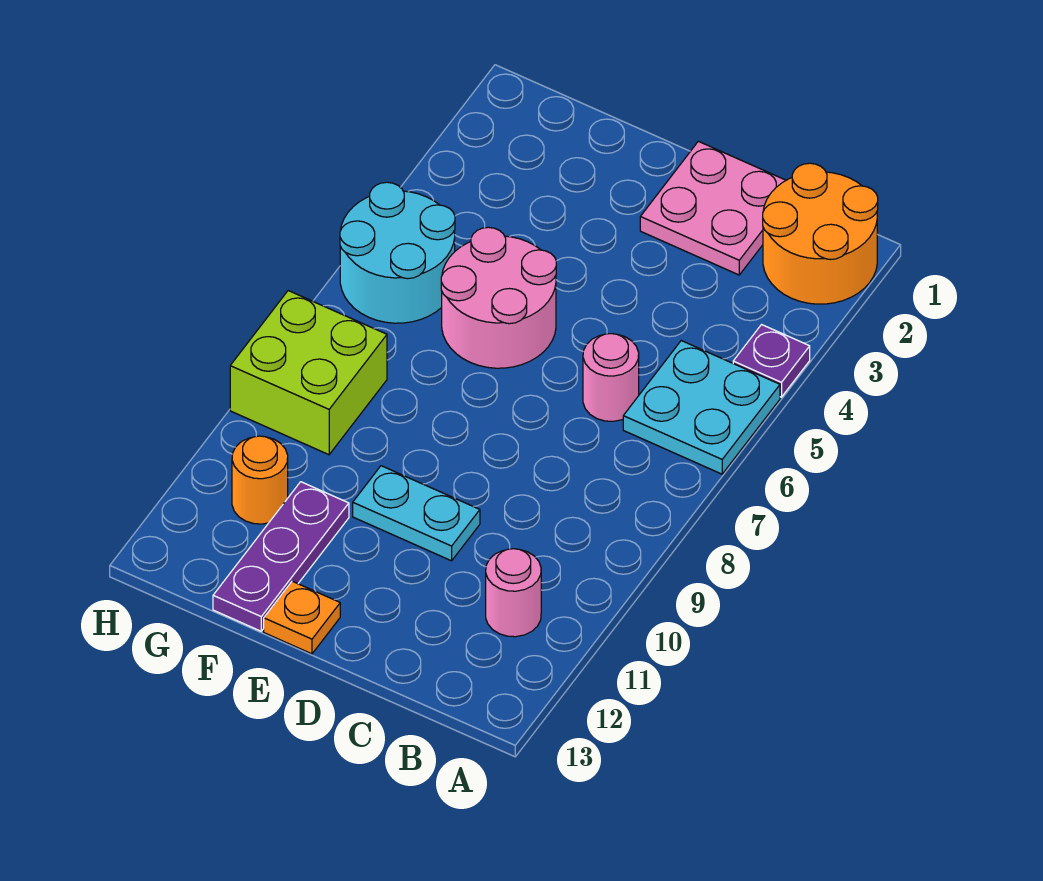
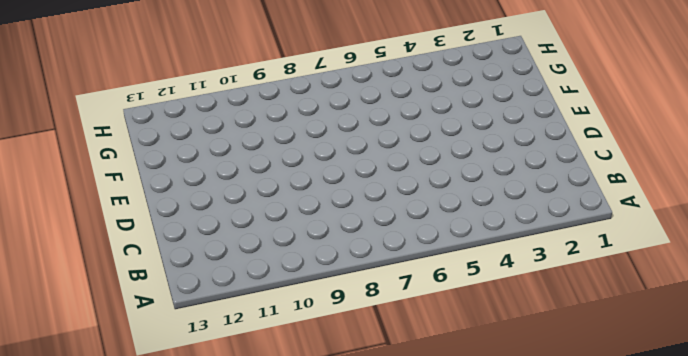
none -> orange 2x2 round brick [763,163,878,304]
none -> purple 1x1 plate [733,325,810,397]
none -> cyan 2x2 plate [623,341,780,474]

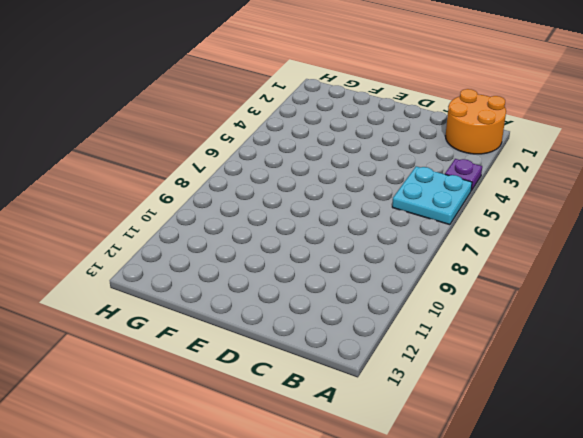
none -> pink 1x1 round brick [486,549,541,637]
none -> pink 2x2 plate [640,141,786,275]
none -> pink 1x1 round brick [583,334,639,421]

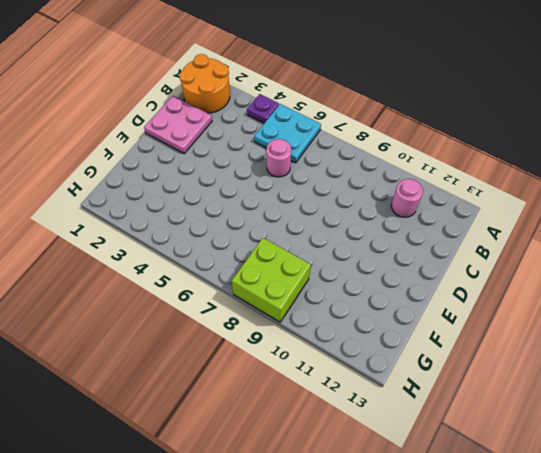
none -> cyan 1x2 plate [353,466,480,561]
none -> pink 2x2 round brick [441,227,556,368]
none -> orange 1x1 plate [264,581,340,654]

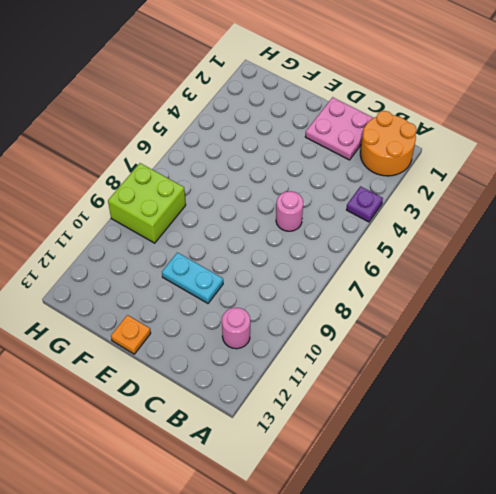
none -> cyan 2x2 plate [623,341,780,474]
none -> pink 2x2 round brick [441,227,556,368]
none -> purple 1x3 plate [213,482,349,631]

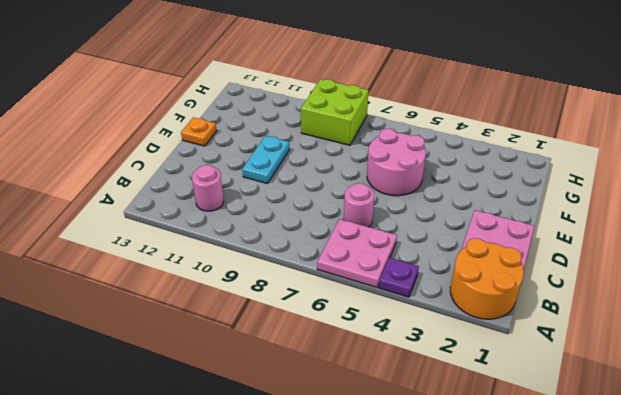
pink 2x2 plate [317,219,397,287] -> cyan 2x2 plate [623,341,780,474]
none -> purple 1x3 plate [213,482,349,631]
none -> cyan 2x2 round brick [340,182,455,323]
none -> orange 1x1 round brick [232,436,288,524]

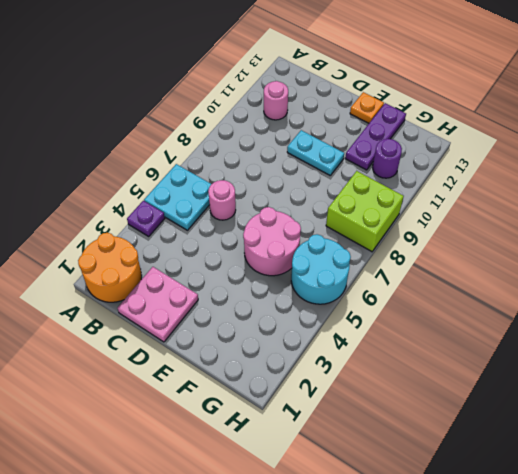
purple 1x1 round brick [373,139,402,178] -> orange 1x1 round brick [232,436,288,524]

